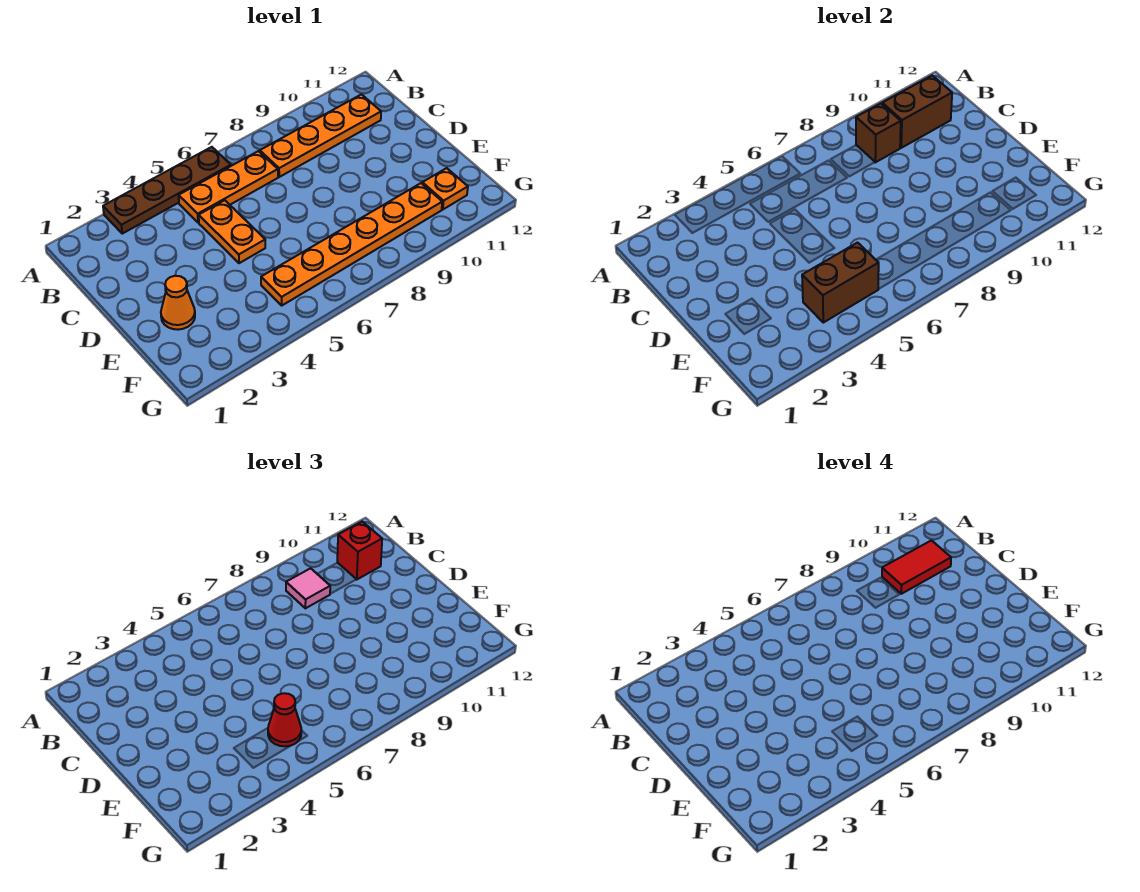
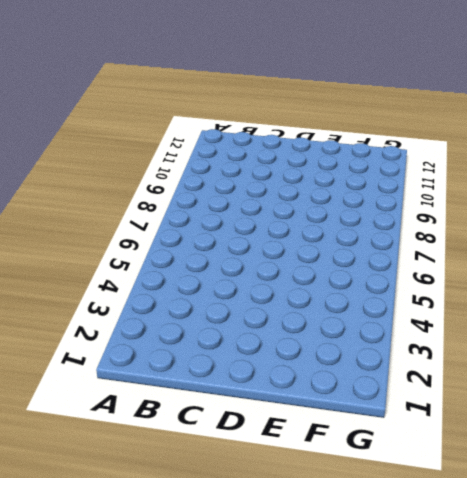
none -> brown 1x4 plate [103,147,231,234]
none -> orange 1x3 plate [179,151,278,223]
none -> orange 1x4 plate [260,94,381,177]

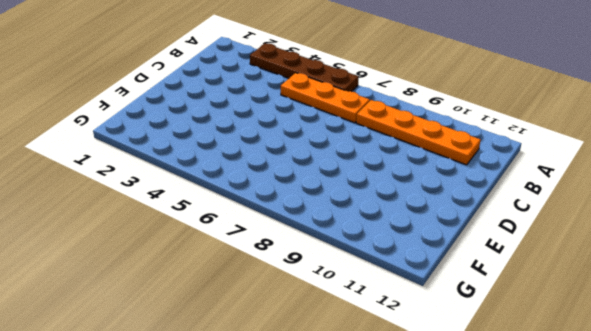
none -> orange 1x2 plate [199,200,265,263]
none -> orange 1x1 cone [161,276,195,330]
none -> orange 1x6 plate [261,183,442,305]

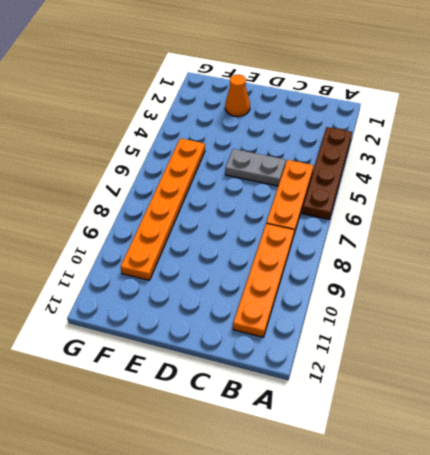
grey 1x2 plate [225,149,286,186] -> orange 1x2 plate [199,200,265,263]
none -> orange 1x1 plate [422,168,468,209]
none -> brown 1x1 brick [856,103,901,162]
none -> brown 1x2 brick [882,76,952,148]

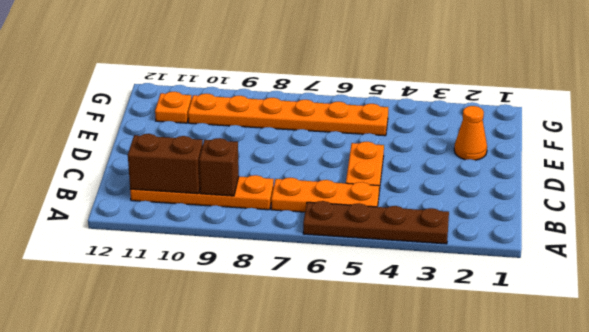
none -> brown 1x2 brick [802,243,879,323]
none -> pink 1x1 tile [286,568,330,608]
none -> red 1x1 brick [337,522,382,579]

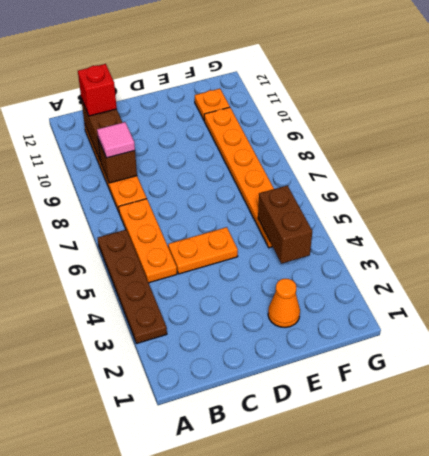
none -> red 1x1 cone [268,693,301,746]
none -> red 1x2 tile [882,540,951,594]

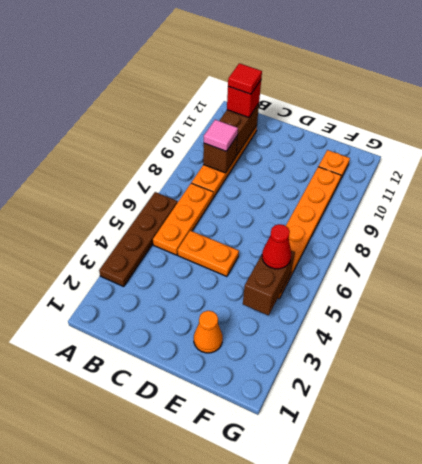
red 1x1 tile [228,63,262,94] -> red 1x2 tile [882,540,951,594]

